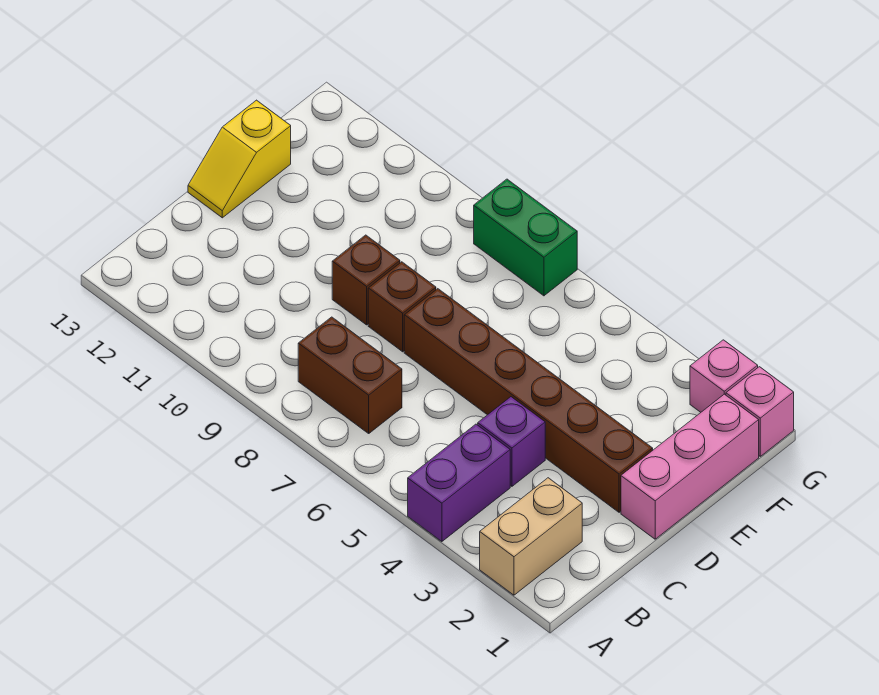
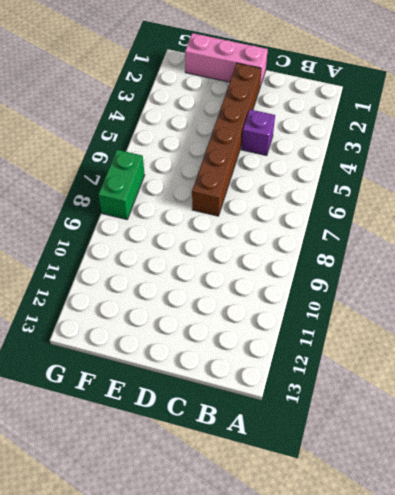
none -> tan 1x2 brick [480,478,582,595]
none -> purple 1x2 brick [408,424,510,542]
none -> brown 1x2 brick [298,317,402,433]

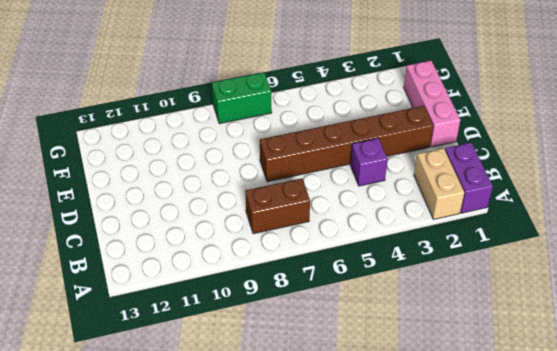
purple 1x2 brick [445,143,493,213] -> purple 1x2 brick moved to [408,424,510,542]
none -> brown 1x1 brick [368,262,436,352]
none -> brown 1x1 brick [332,235,400,325]
none -> yellow 1x2 slope [188,100,291,218]

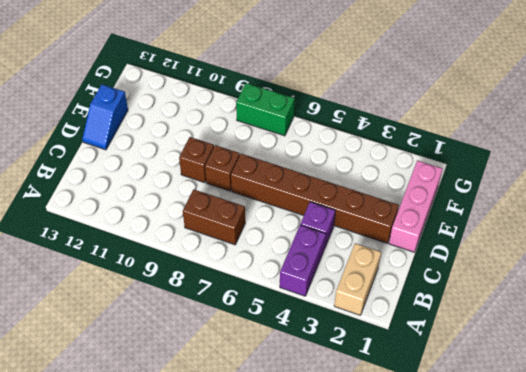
blue 1x2 slope [82,84,128,150] -> yellow 1x2 slope [188,100,291,218]
none -> pink 1x1 brick [726,367,794,456]
none -> pink 1x1 brick [690,340,758,412]

